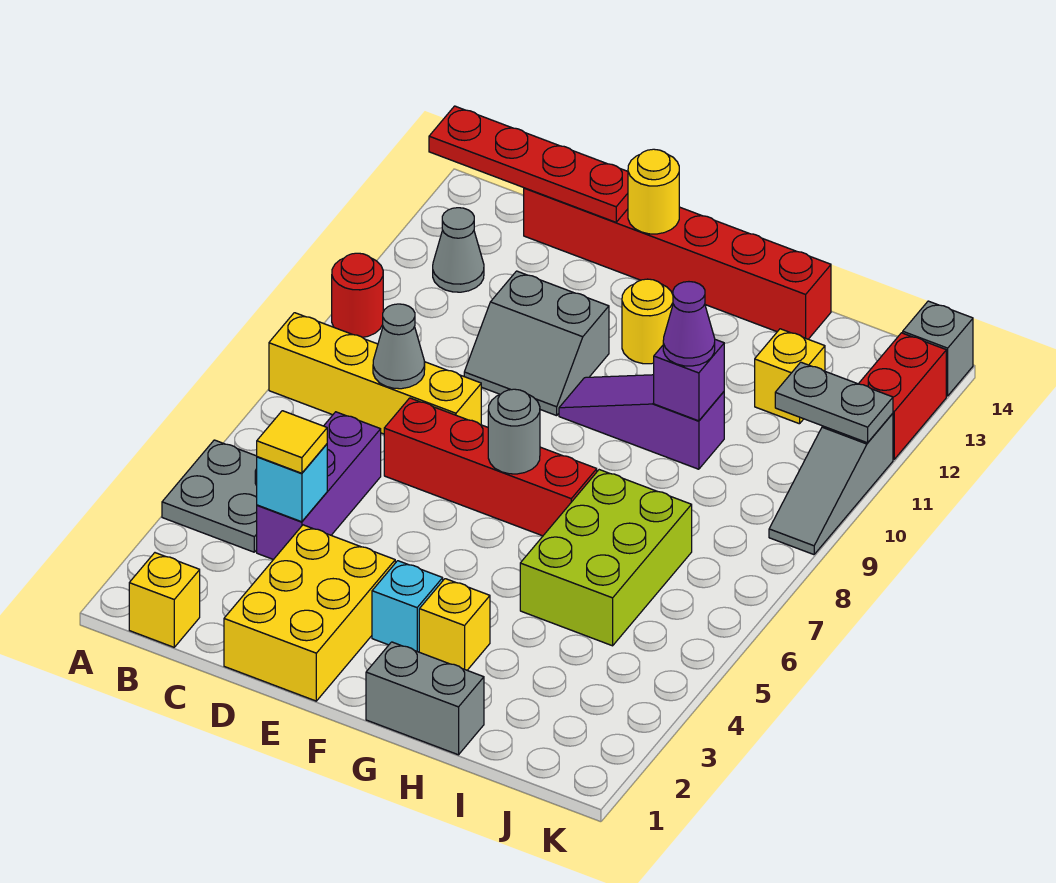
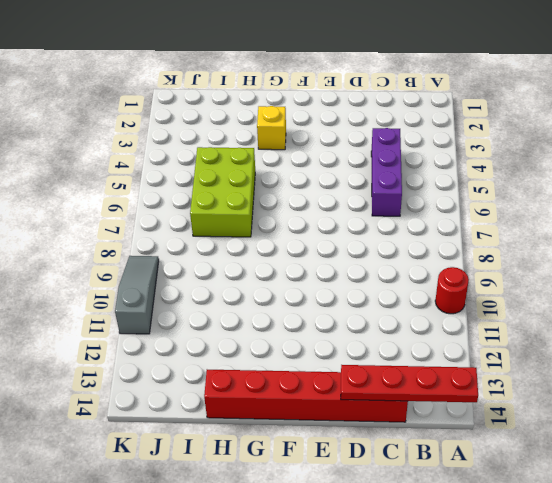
none -> grey 2x2 plate [162,440,257,552]
none -> yellow 1x4 brick [269,313,481,434]
none -> yellow 1x1 brick [129,553,200,647]

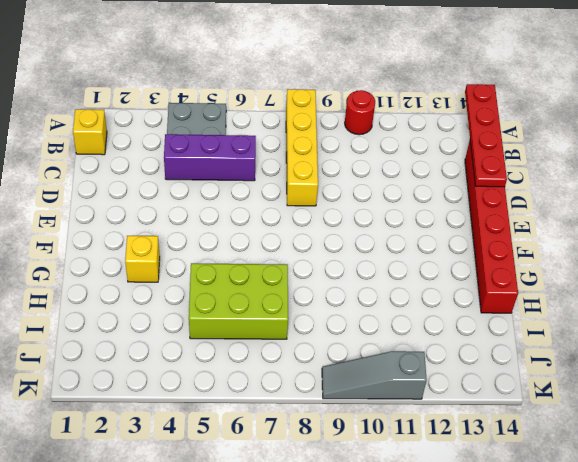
none -> grey 1x1 cone [433,208,484,292]
none -> yellow 2x3 brick [224,525,395,701]
none -> red 1x4 brick [384,398,597,536]

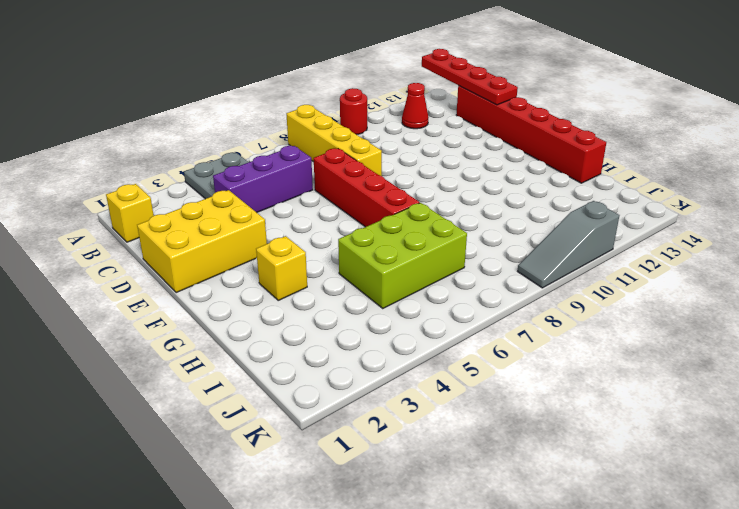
red 1x1 cone [402,83,428,129] -> grey 1x1 cone [433,208,484,292]
none -> grey 2x2 slope [464,271,609,416]
none -> cyan 1x1 brick [372,561,443,652]
none -> purple 1x3 slope [559,375,724,469]

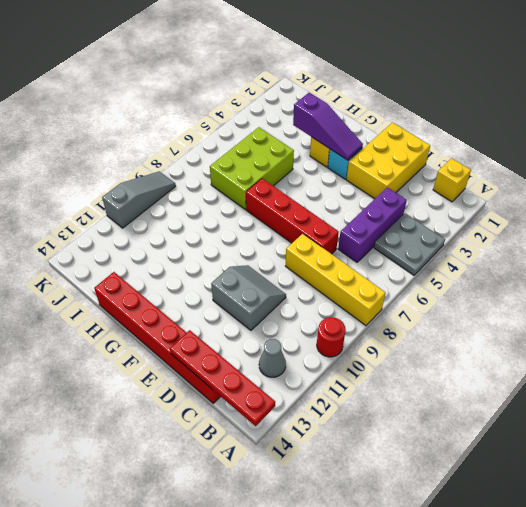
purple 1x3 slope [293,93,363,160] -> purple 1x3 slope moved to [559,375,724,469]
none -> yellow 1x1 round brick [622,279,673,364]
none -> grey 1x2 brick [366,642,484,755]
none -> yellow 1x1 brick [755,329,825,424]

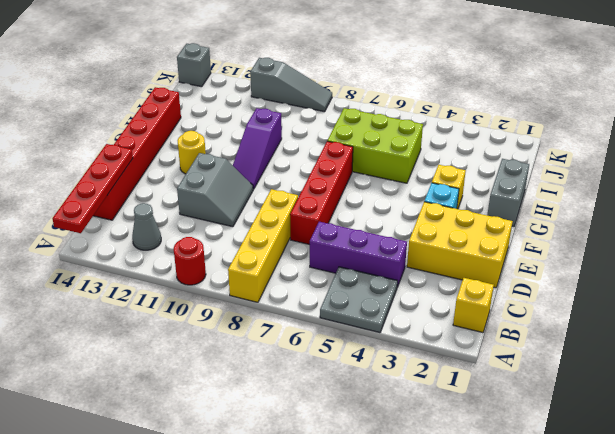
none -> yellow 1x1 brick [755,329,825,424]
none -> red 1x2 brick [859,333,946,459]
none -> cyan 1x1 brick [257,444,327,522]

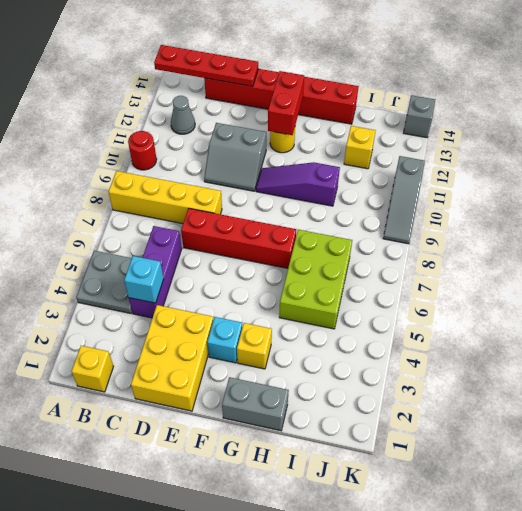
red 1x2 brick [268,71,304,135] -> red 1x2 brick moved to [859,333,946,459]
none -> grey 1x1 cone [373,304,425,389]
none -> yellow 1x1 round brick [628,149,679,234]
none -> grey 1x1 round brick [488,389,540,474]

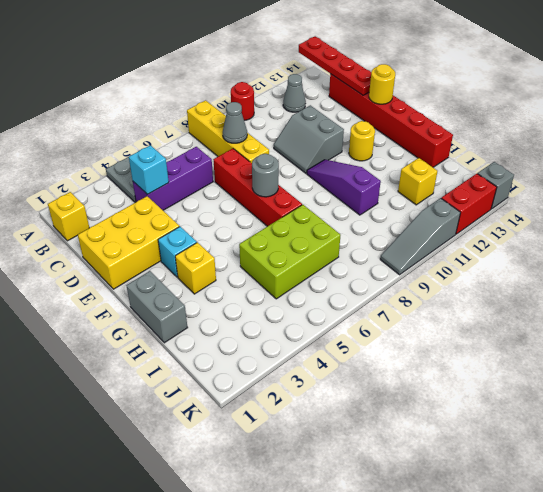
none -> purple 1x1 brick [654,340,724,421]
none -> grey 1x2 plate [775,362,893,443]
none -> yellow 1x1 tile [257,411,327,473]

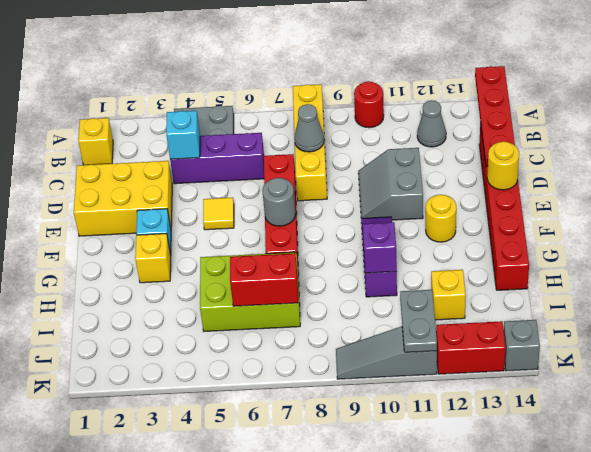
yellow 1x1 tile [203,198,234,230] -> yellow 1x1 tile moved to [257,411,327,473]
red 1x2 brick [230,253,298,306] -> none
none -> grey 1x2 brick [366,642,484,755]
none -> purple 1x1 cone [663,282,715,366]

